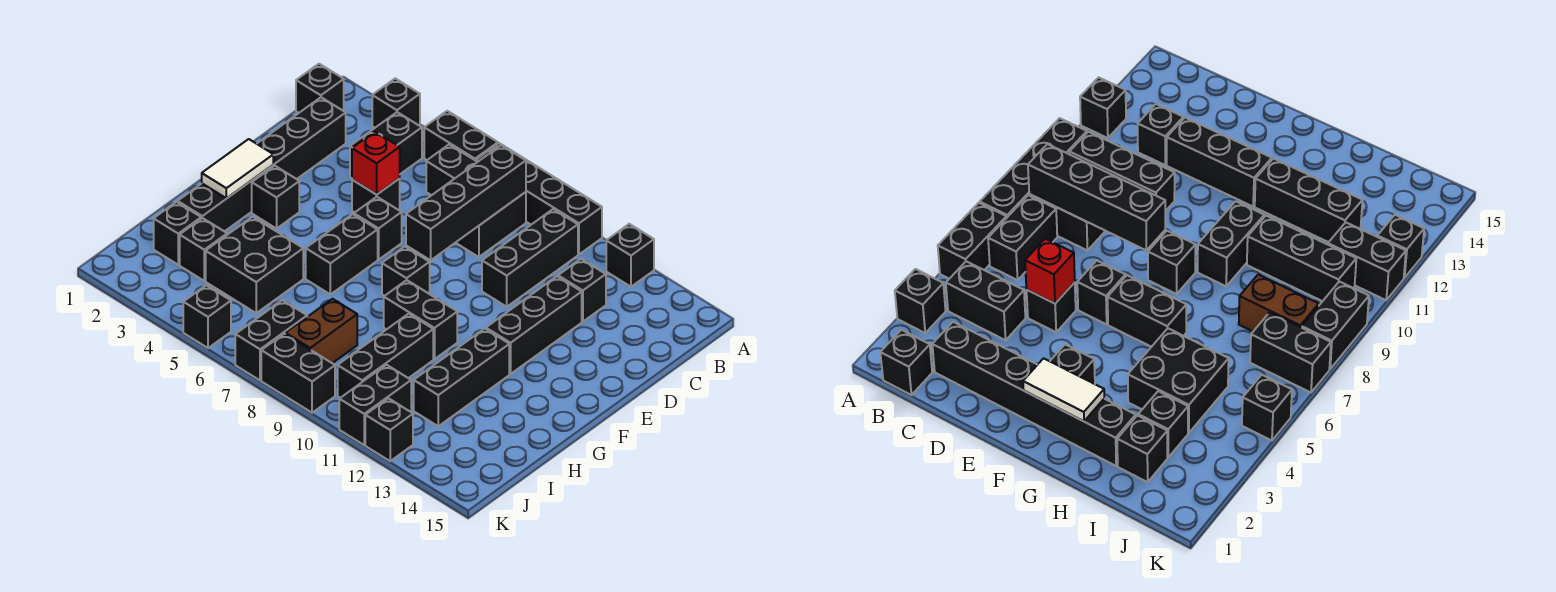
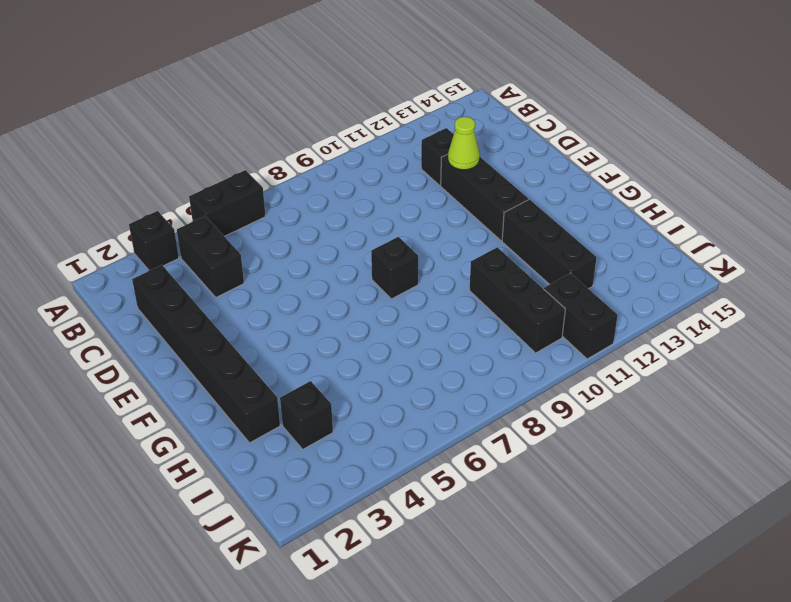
lime 1x1 cone [448,117,480,170] -> none
none -> black 1x4 brick [476,143,602,254]
none -> black 1x1 brick [606,224,654,287]
none -> black 1x1 brick [296,64,344,113]
none -> black 1x2 brick [426,145,477,195]

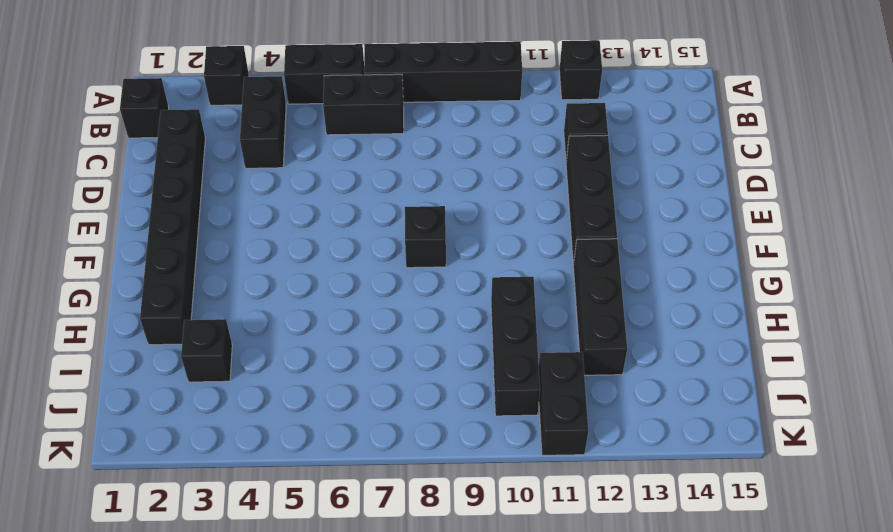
none -> black 1x2 brick [456,192,526,257]
none -> black 1x3 brick [482,209,578,307]
none -> black 1x1 brick [352,179,400,213]
none -> black 1x1 brick [354,197,402,260]

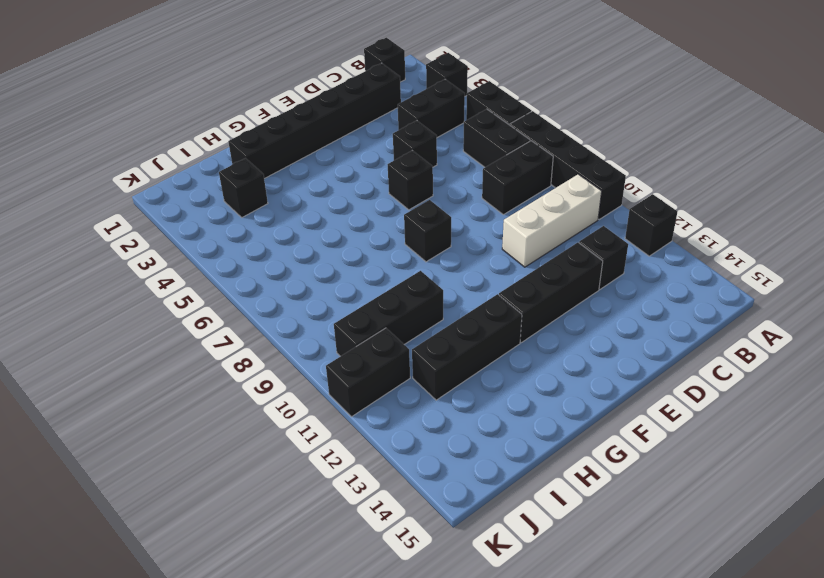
white 1x3 brick [502,174,602,267] -> black 1x3 brick [482,209,578,307]
none -> black 1x1 brick [252,166,299,229]
none -> black 1x2 brick [306,214,378,294]
none -> black 1x2 brick [384,280,457,359]
none -> black 2x2 brick [206,217,303,313]

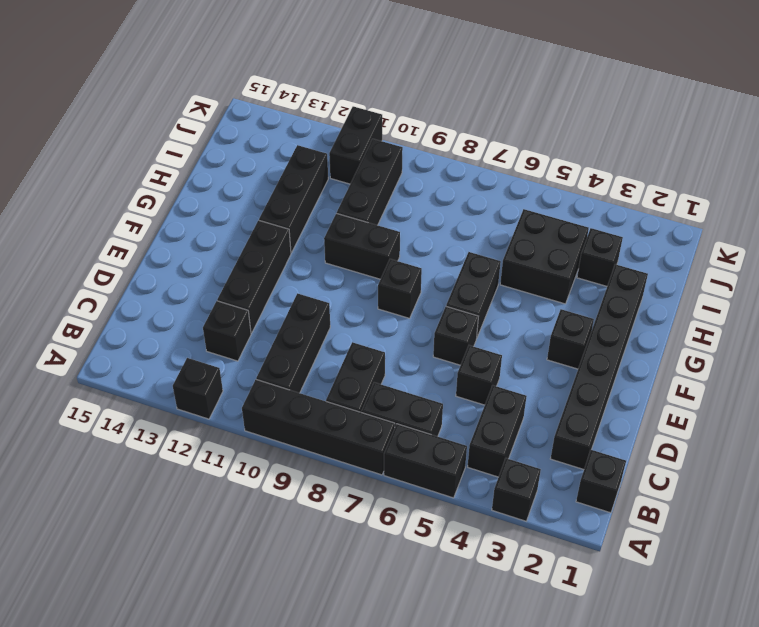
none -> black 1x1 brick [154,202,201,265]
none -> brown 1x2 brick [285,299,357,363]
none -> black 1x2 brick [235,300,307,380]
none -> black 1x1 brick [183,285,231,348]

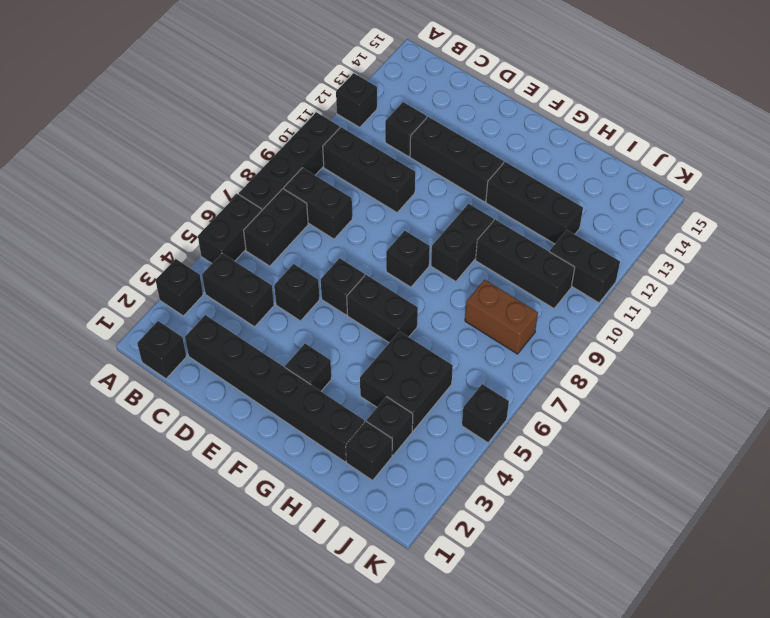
none -> black 1x2 brick [235,300,307,380]
none -> black 1x2 brick [261,334,335,413]
none -> black 1x1 brick [365,398,413,461]
none -> black 1x4 brick [406,145,526,260]

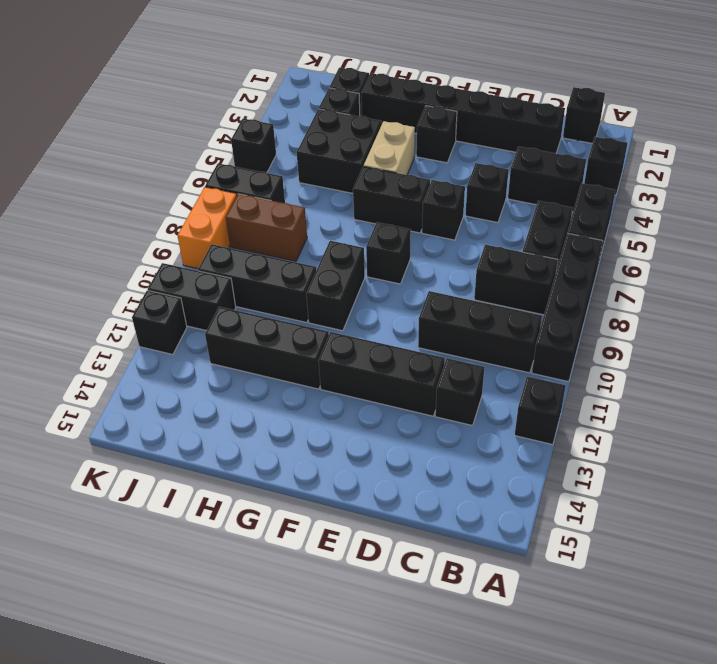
tan 1x2 brick [364,121,415,175] -> none
orange 1x2 brick [178,187,237,269] -> black 1x2 brick [261,334,335,413]
none -> black 1x4 brick [406,145,526,260]
none -> red 1x1 brick [352,132,400,195]
none -> white 1x2 tile [202,139,273,199]

